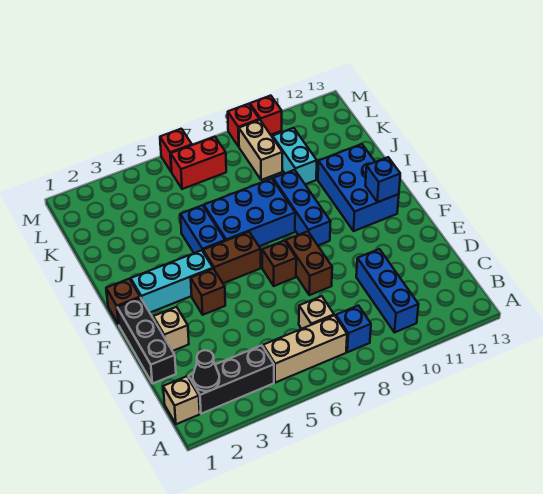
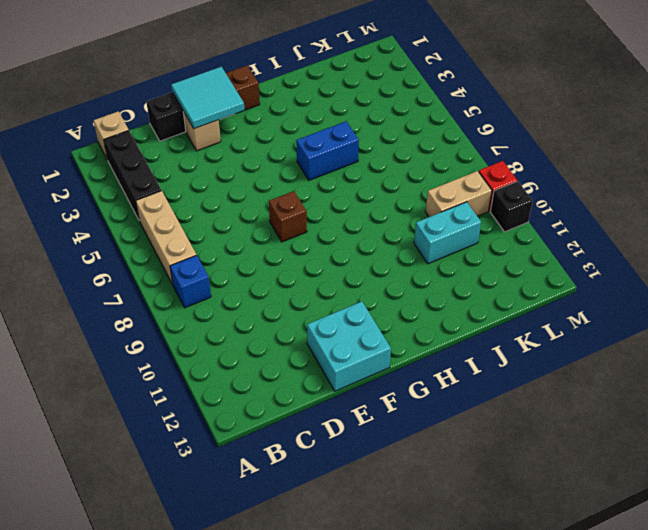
cyan 2x2 tile [171,67,245,129] -> none
cyan 2x2 brick [307,302,391,391] -> none
black 1x1 brick [490,181,533,232] -> red 1x1 brick [250,96,282,135]
none -> blue 1x3 brick [356,249,419,332]
none -> tan 1x1 brick [299,296,334,329]
none -> brown 1x2 brick [286,231,332,295]

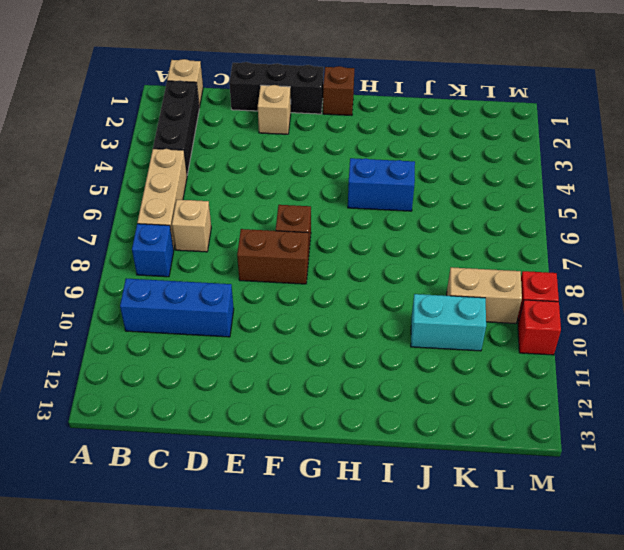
none -> brown 1x1 brick [191,269,225,315]
none -> cyan 1x3 brick [131,250,213,312]
none -> brown 1x2 brick [203,232,261,283]

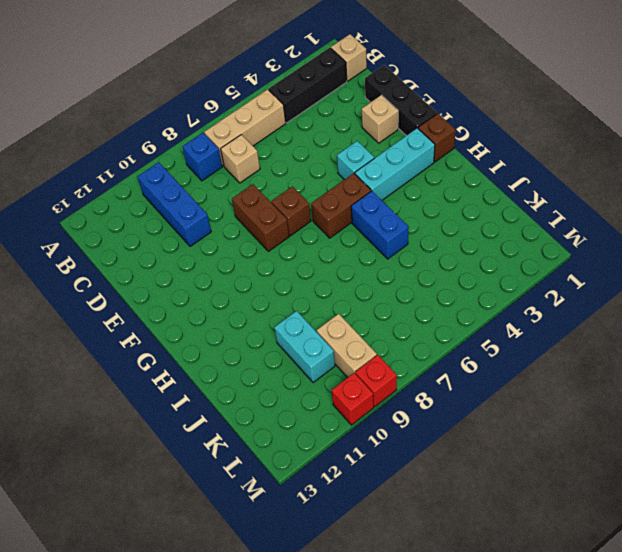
cyan 1x1 brick [337,141,374,180] -> brown 1x1 brick [191,269,225,315]
none -> blue 1x3 brick [273,170,331,245]
none -> blue 2x3 brick [318,144,399,231]
none -> blue 2x3 brick [204,179,295,246]

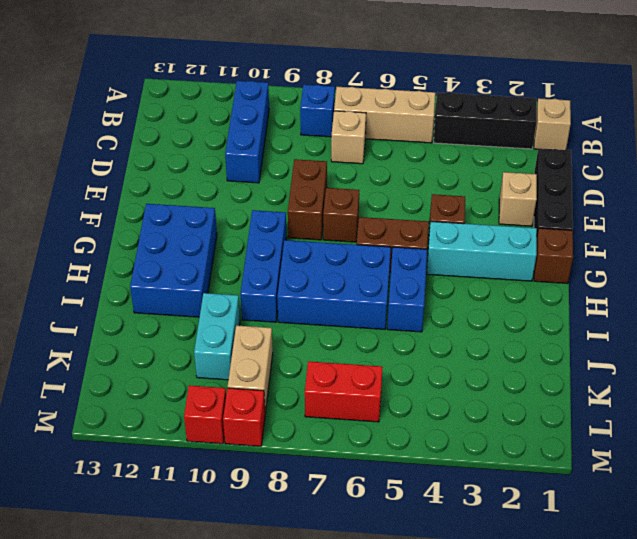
none -> red 1x1 brick [160,129,192,172]
none -> black 1x1 cone [193,350,219,391]
none -> blue 1x1 brick [365,157,400,202]

